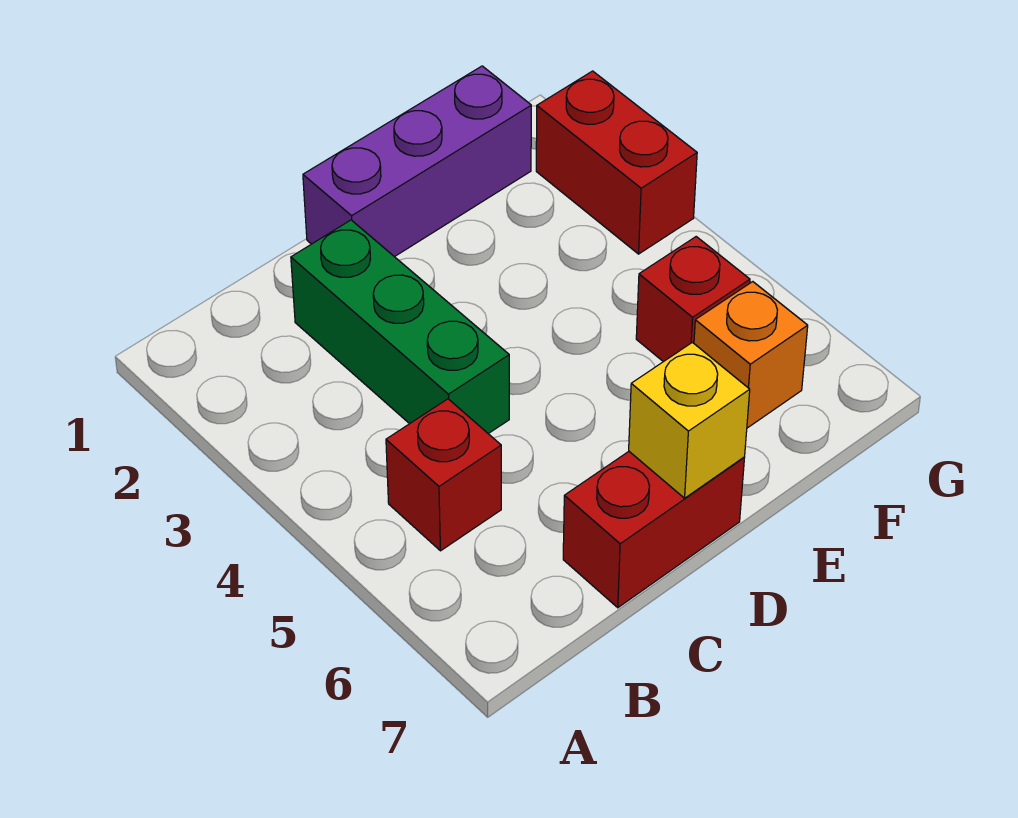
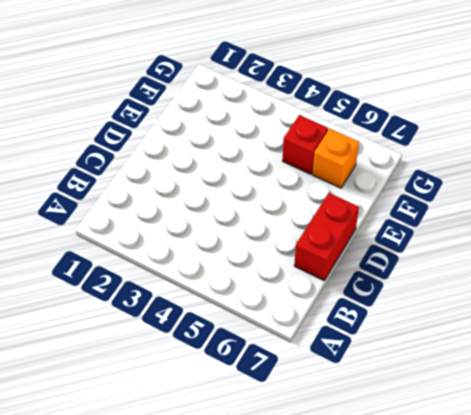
none -> red 1x1 brick [386,399,501,551]
none -> green 1x3 brick [291,220,509,434]

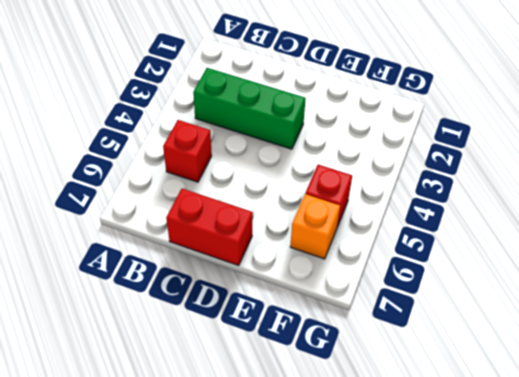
green 1x3 brick [193,68,306,149] -> green 1x3 brick turned to [291,220,509,434]
none -> purple 1x3 brick [303,66,531,257]
none -> red 1x2 brick [536,71,697,254]

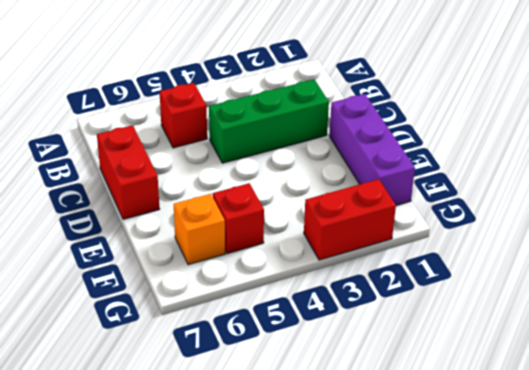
none -> yellow 1x1 brick [629,342,750,498]

